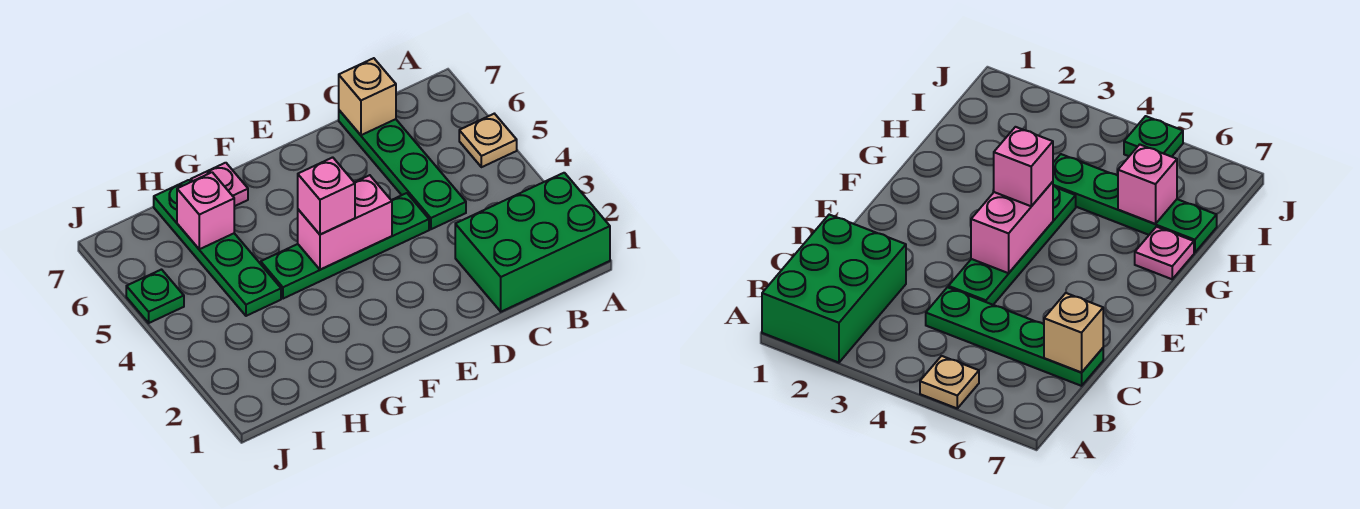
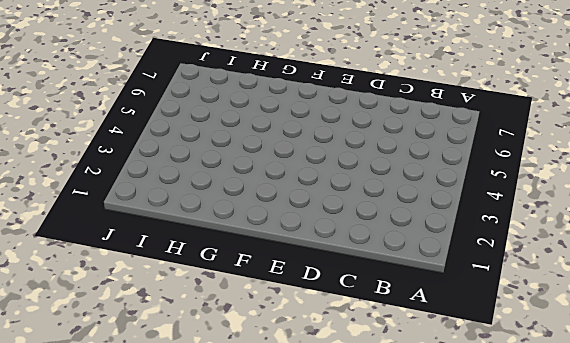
none -> green 2x3 brick [455,173,610,312]
none -> tan 1x1 plate [459,114,517,167]

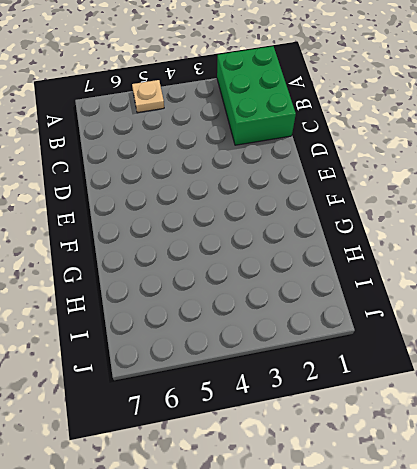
none -> green 1x4 plate [339,110,466,229]
none -> green 1x4 plate [261,193,429,299]

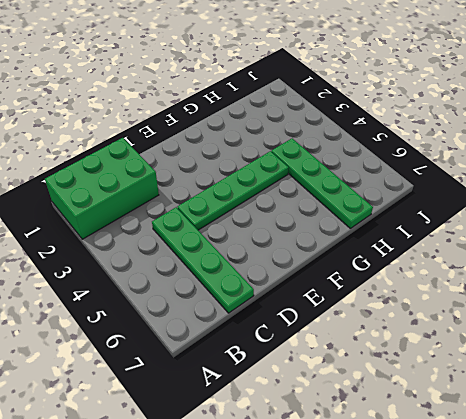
none -> tan 1x1 plate [459,114,517,167]
none -> pink 1x1 plate [191,163,248,206]

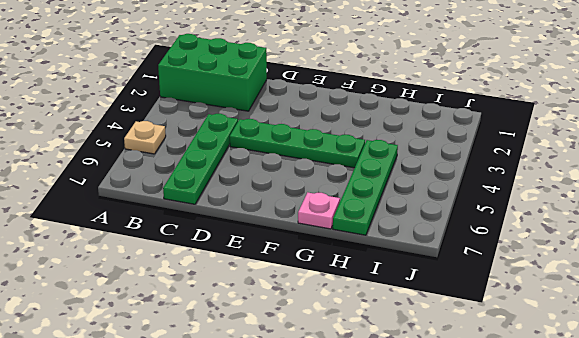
none -> green 1x1 plate [126,270,184,323]
none -> tan 1x1 brick [339,58,396,135]

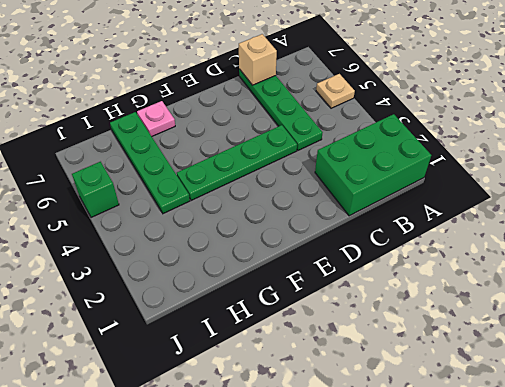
green 1x1 brick [72,162,119,218] -> green 1x1 plate [126,270,184,323]
none -> pink 1x2 brick [298,175,392,270]
none -> pink 1x1 brick [177,172,234,249]

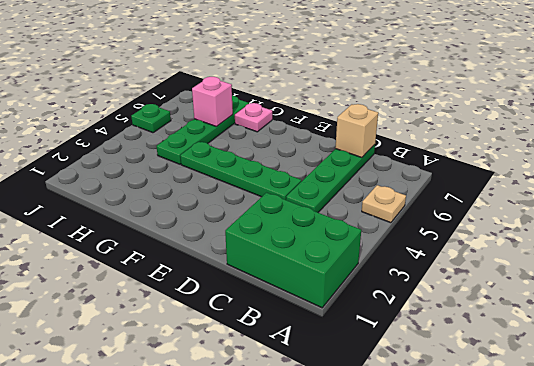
none -> pink 1x2 brick [298,175,392,270]
none -> pink 1x1 brick [298,157,355,235]

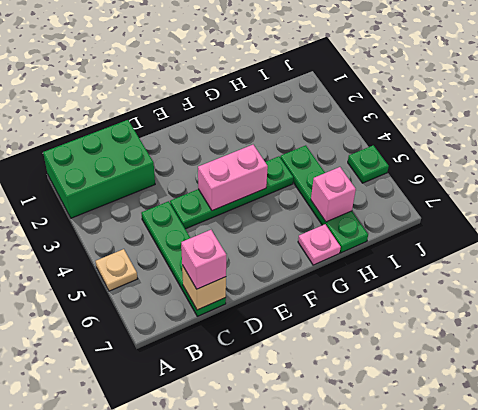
pink 1x1 brick [181,230,226,289] -> pink 1x1 brick moved to [298,157,355,235]

